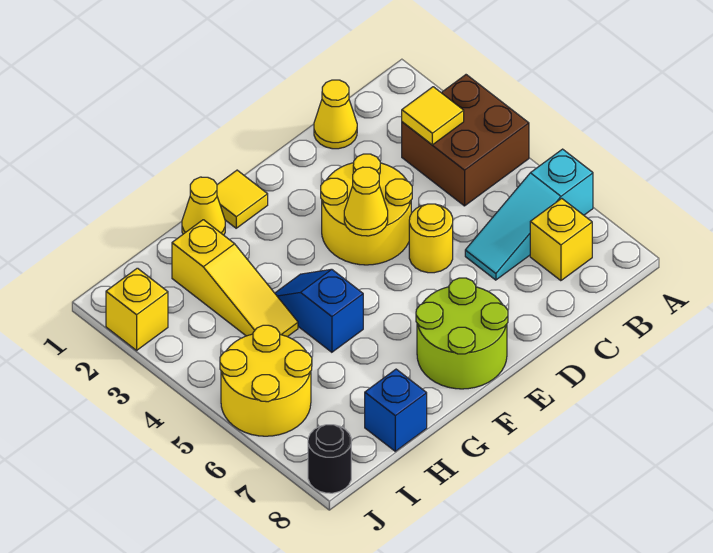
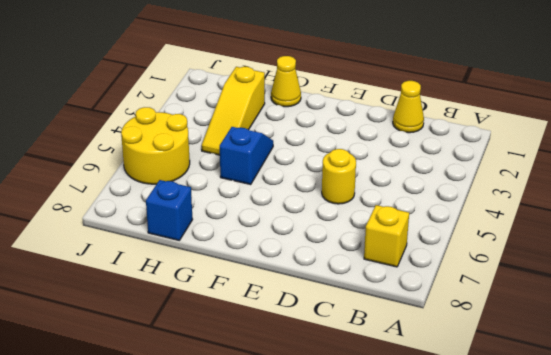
none -> brown 2x2 brick [402,75,529,206]
none -> cyan 1x3 slope [465,149,593,280]
none -> yellow 2x2 round brick [321,154,412,265]

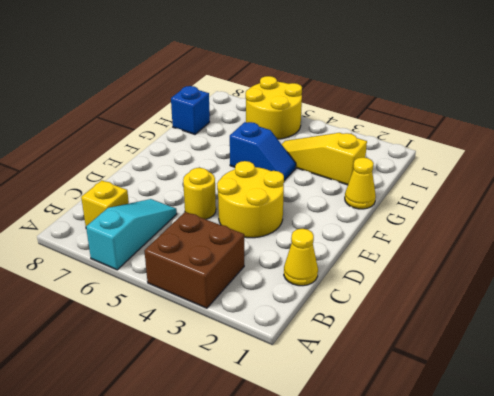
none -> lime 2x2 round brick [416,278,508,389]
none -> yellow 1x1 tile [217,170,268,228]
none -> yellow 1x1 brick [106,268,168,350]

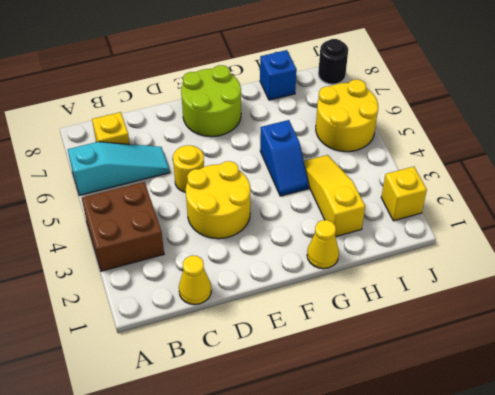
none -> yellow 1x1 tile [217,170,268,228]
none -> yellow 1x1 tile [402,87,464,145]
none -> yellow 1x1 cone [344,167,388,236]

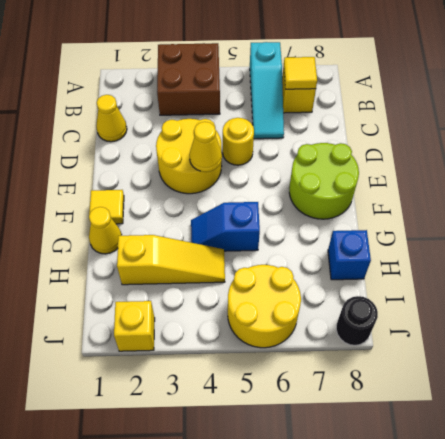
yellow 1x1 tile [284,57,317,89] -> yellow 1x1 tile moved to [402,87,464,145]

